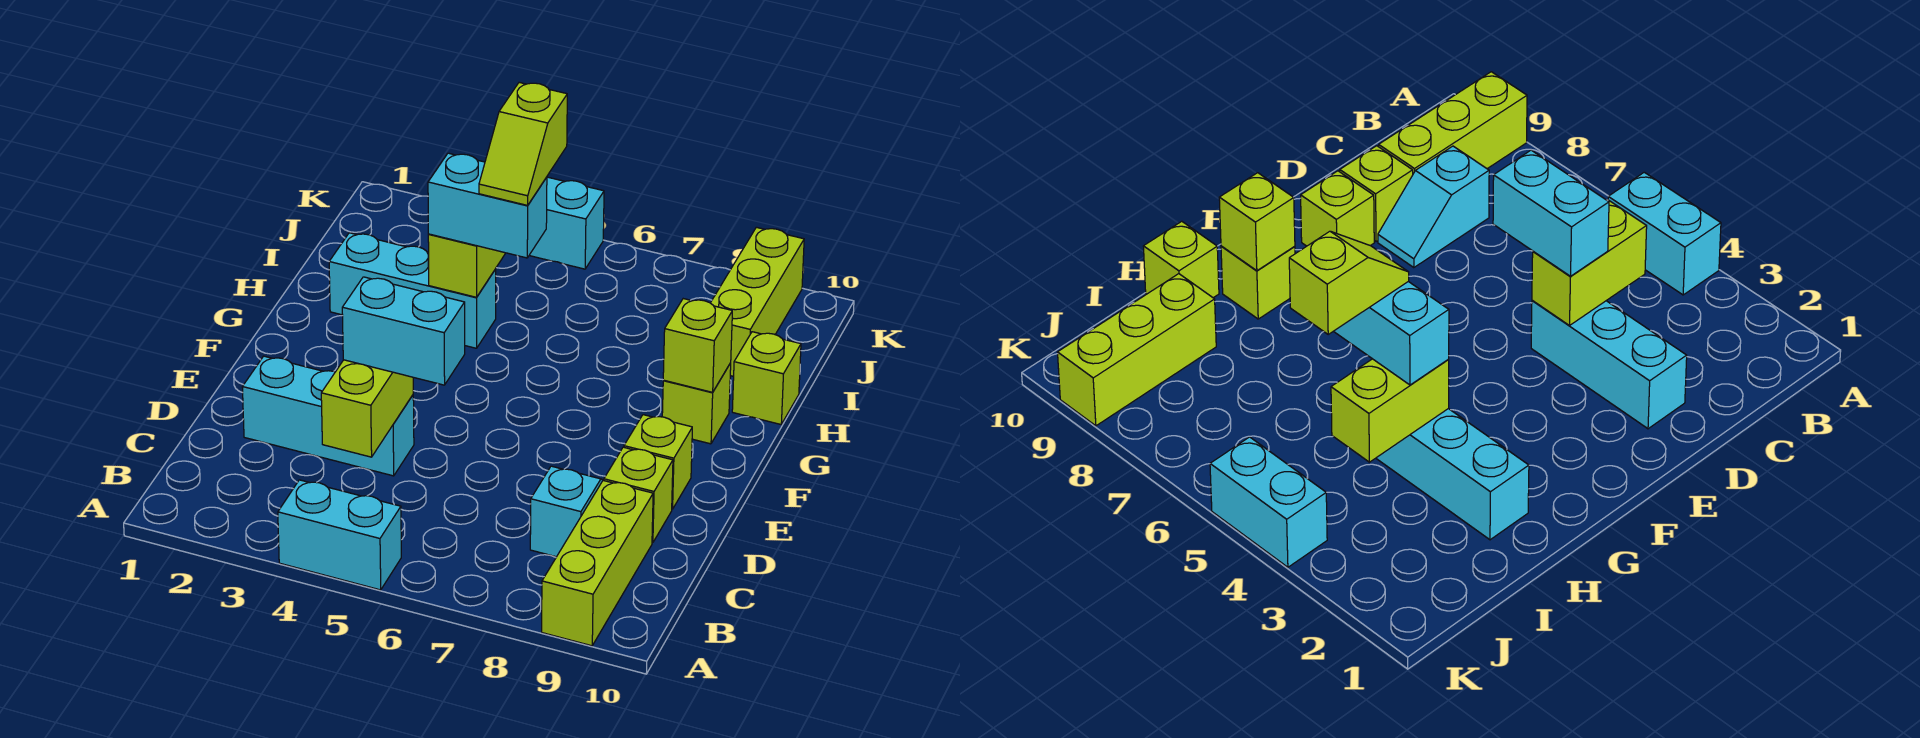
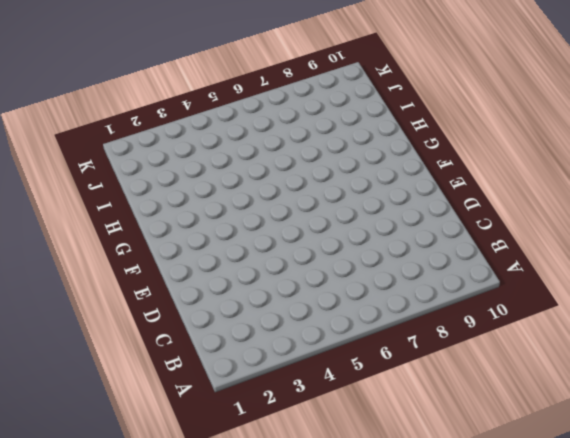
none -> cyan 1x2 brick [278,480,401,590]
none -> lime 1x3 brick [542,480,653,646]
none -> cyan 1x2 slope [530,466,603,557]

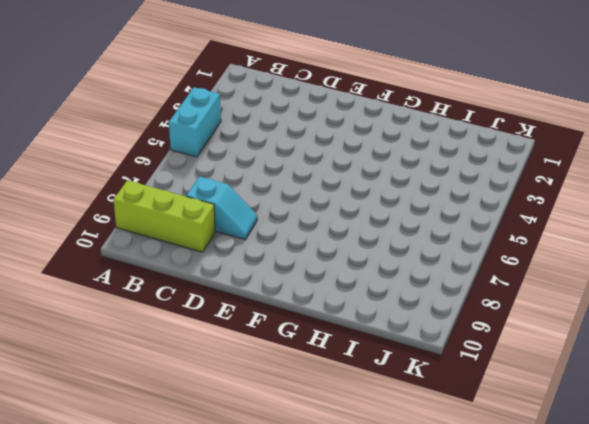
none -> cyan 1x3 brick [242,356,414,476]
none -> lime 1x1 brick [604,447,673,543]
none -> lime 1x1 brick [624,415,692,509]

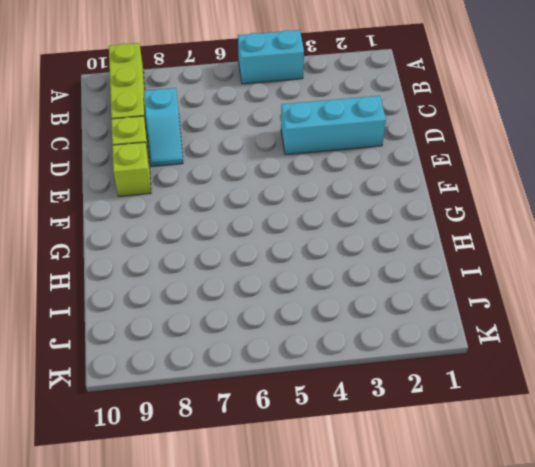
none -> lime 1x1 brick [662,363,731,444]
none -> cyan 1x3 brick [329,233,496,348]
none -> lime 1x1 brick [732,332,801,424]

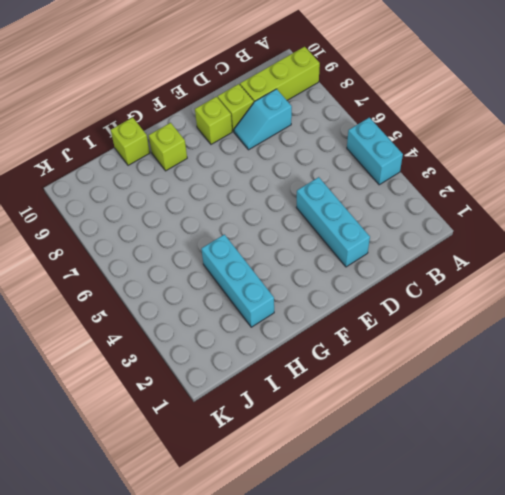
none -> lime 1x3 brick [711,227,804,376]
none -> cyan 1x2 brick [529,177,604,269]
none -> lime 1x2 brick [321,360,413,457]

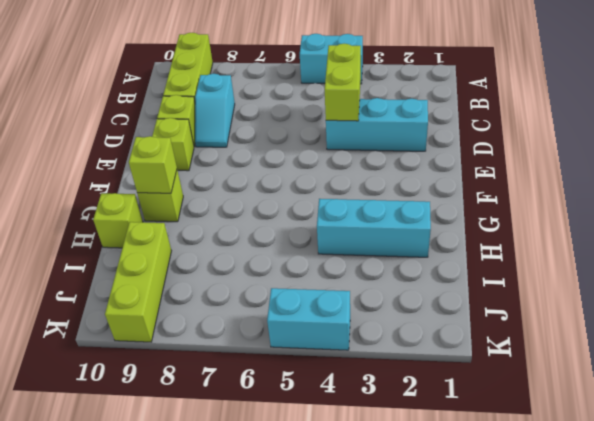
none -> lime 1x2 brick [428,234,505,297]
none -> cyan 1x2 brick [342,277,465,385]
none -> cyan 1x2 brick [428,153,547,258]

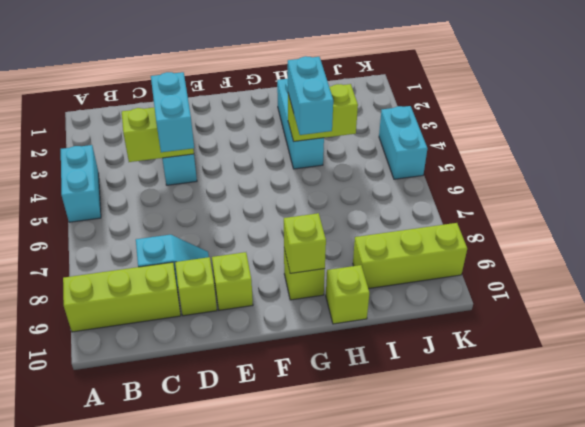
none -> lime 1x2 slope [479,82,567,205]

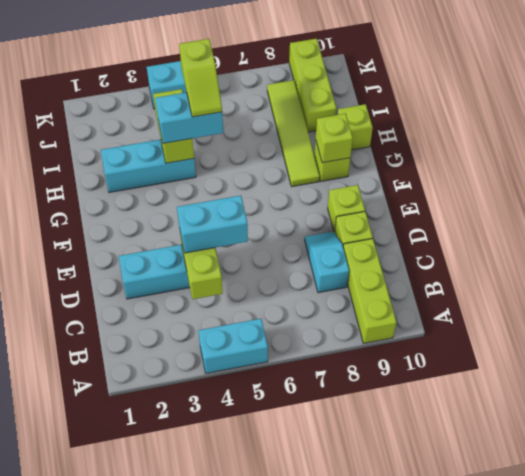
lime 1x4 tile [267,80,320,187] -> none

